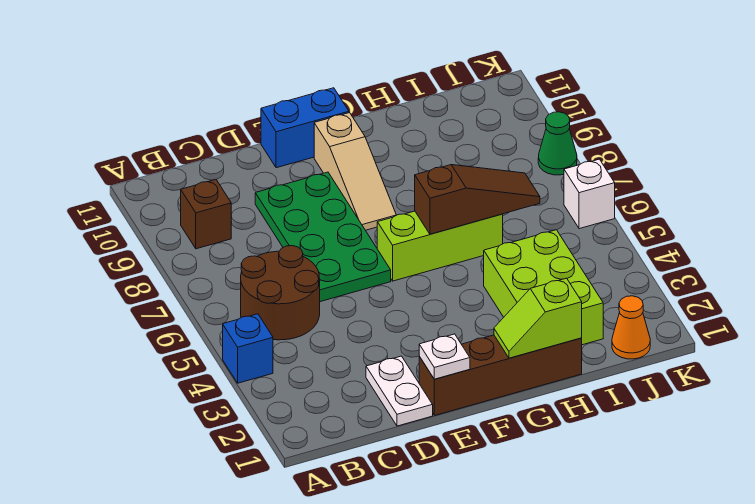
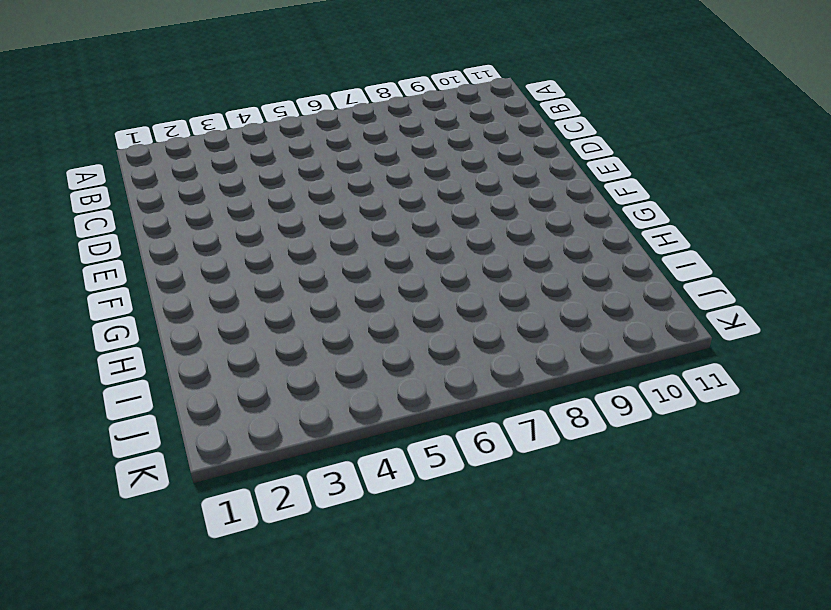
none -> blue 1x1 brick [223,314,273,383]
none -> brown 2x2 round brick [241,246,320,340]
none -> brown 1x1 brick [181,180,231,249]

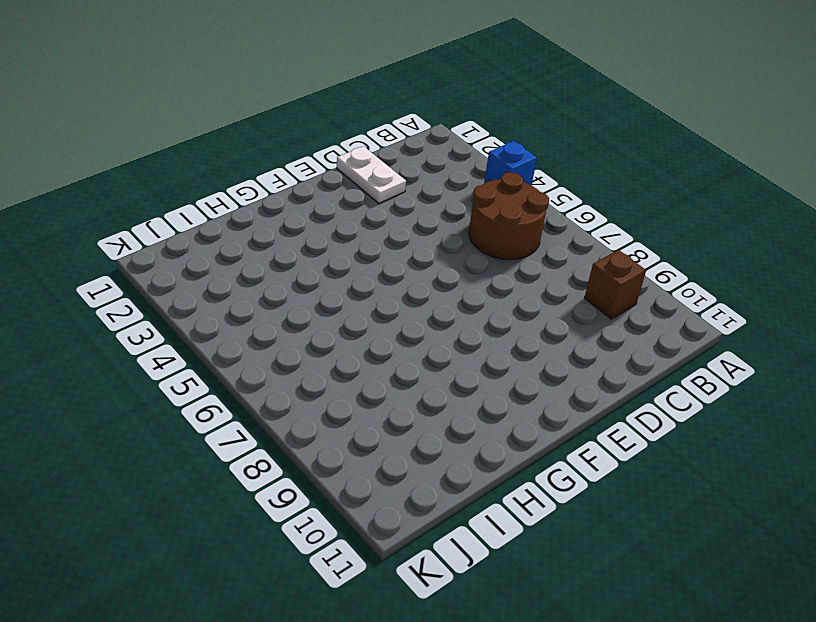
none -> green 2x4 plate [255,172,391,302]
none -> brown 1x4 brick [419,335,582,416]
none -> blue 1x2 brick [261,88,349,168]

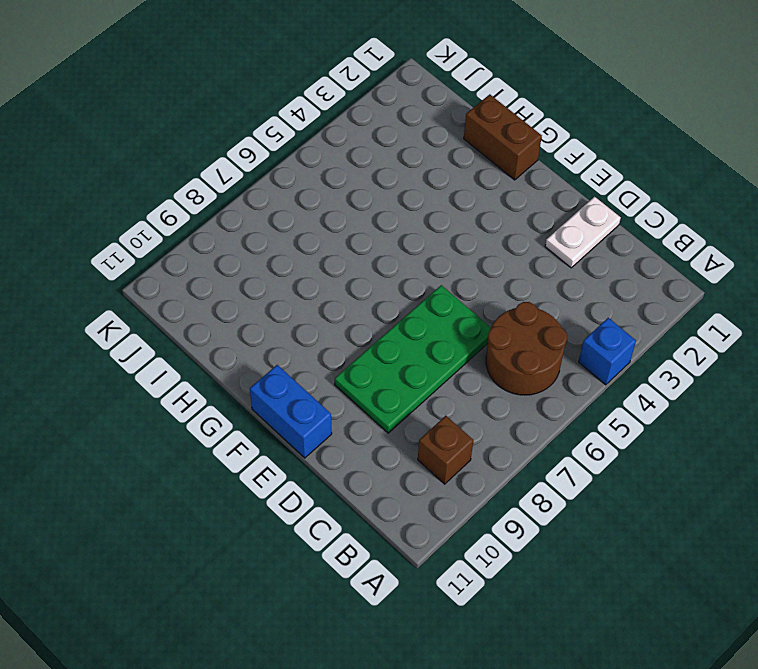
brown 1x2 brick [464,94,542,180] -> brown 1x4 brick [419,335,582,416]
none -> lime 1x3 brick [377,211,503,281]
none -> tan 1x3 slope [314,113,396,230]
none -> lime 2x3 brick [484,230,603,345]

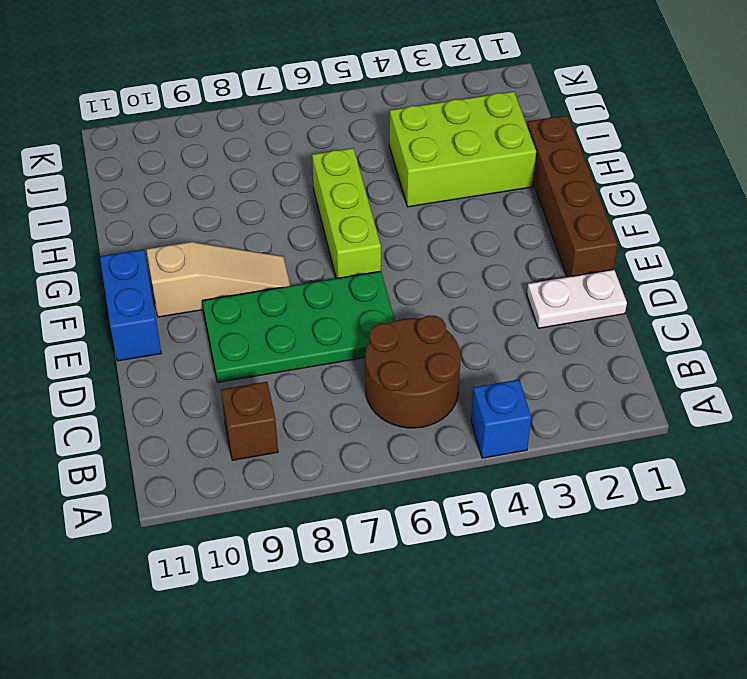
none -> orange 1x1 cone [612,296,650,359]
none -> white 1x1 brick [564,159,615,229]
none -> green 1x1 cone [538,112,577,175]

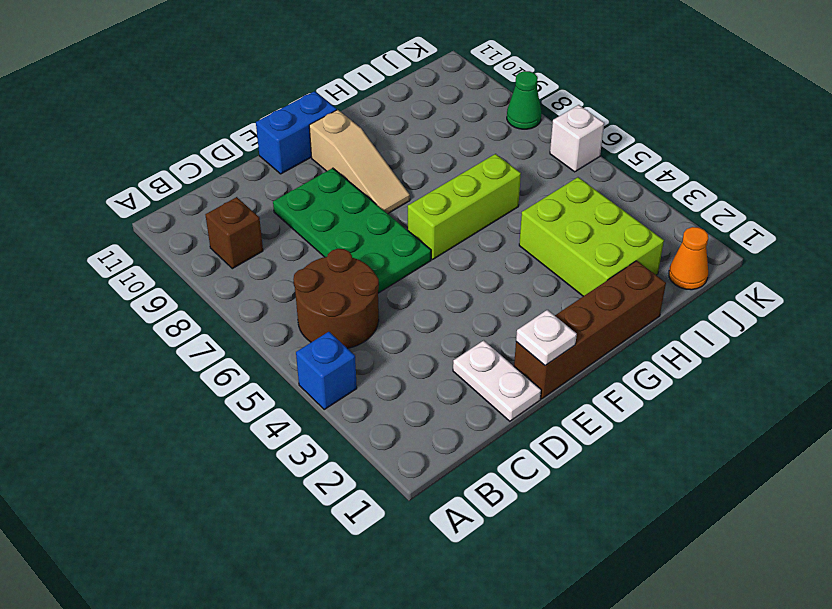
none -> lime 1x2 slope [494,278,582,358]
none -> brown 1x3 slope [415,165,540,234]

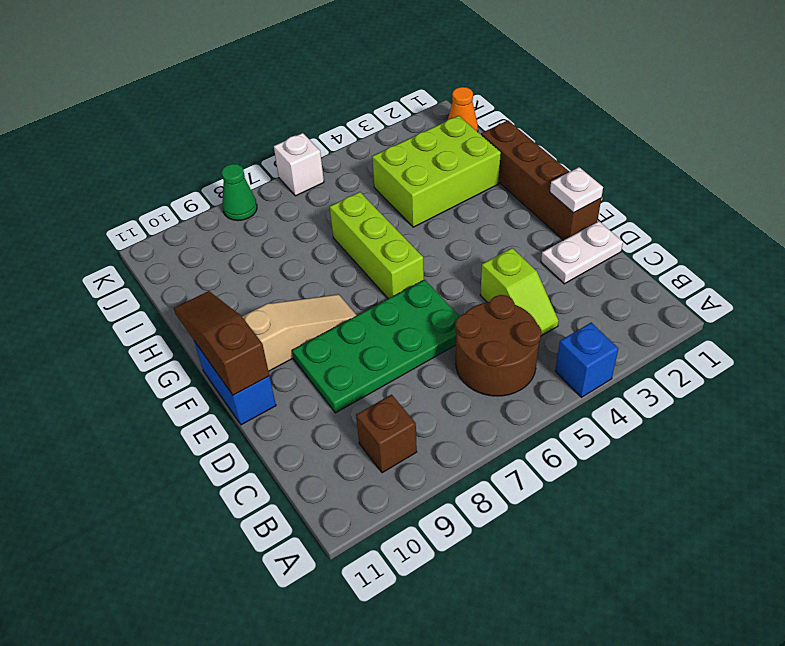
lime 1x2 slope [480,248,559,336] -> lime 1x2 slope moved to [494,278,582,358]
brown 1x3 slope [174,291,269,395] -> brown 1x3 slope moved to [415,165,540,234]

